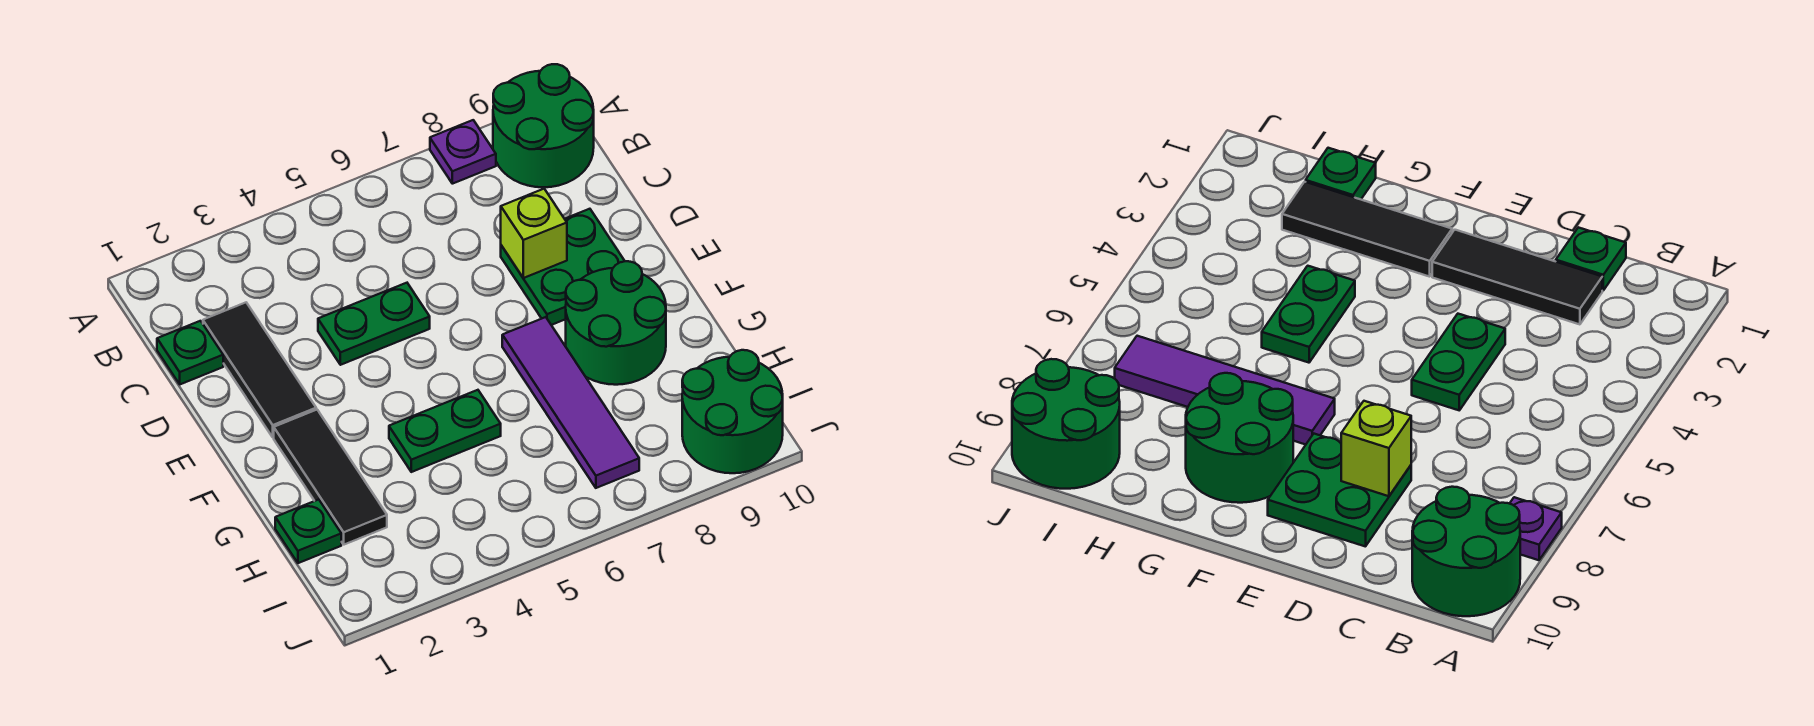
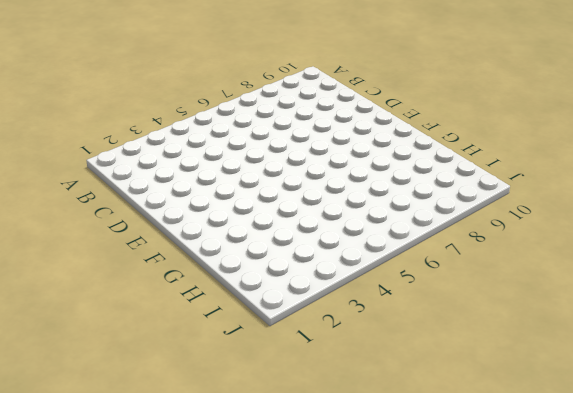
none -> purple 1x1 plate [430,120,496,184]
none -> green 2x2 round brick [493,64,594,187]
none -> green 1x1 plate [157,321,223,384]

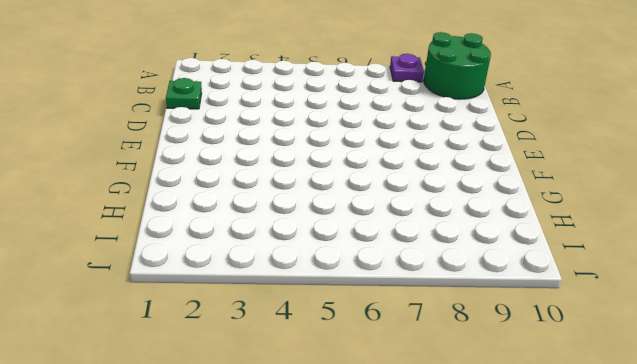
none -> black 1x3 tile [203,303,316,437]
none -> green 1x2 plate [318,283,430,365]
none -> green 2x2 plate [501,209,624,325]

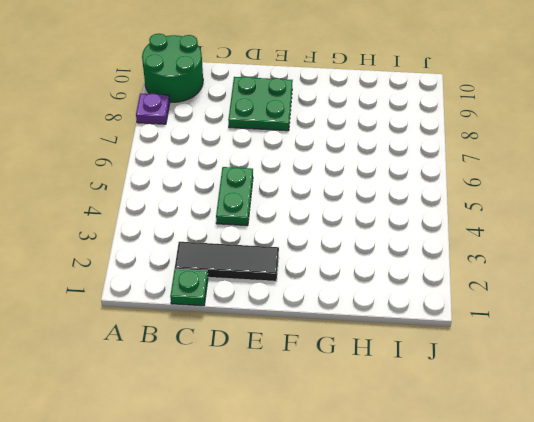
none -> black 1x3 tile [274,410,387,545]
none -> purple 1x4 tile [502,317,639,488]
none -> green 2x2 round brick [566,261,666,385]

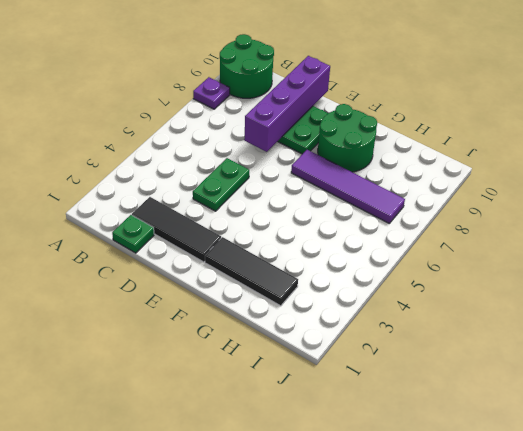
purple 1x4 brick [244,56,330,152] -> lime 1x1 brick [501,189,567,278]
none -> green 1x2 plate [389,390,501,472]
none -> green 1x1 plate [275,499,341,563]
none -> green 2x2 round brick [682,350,783,473]

